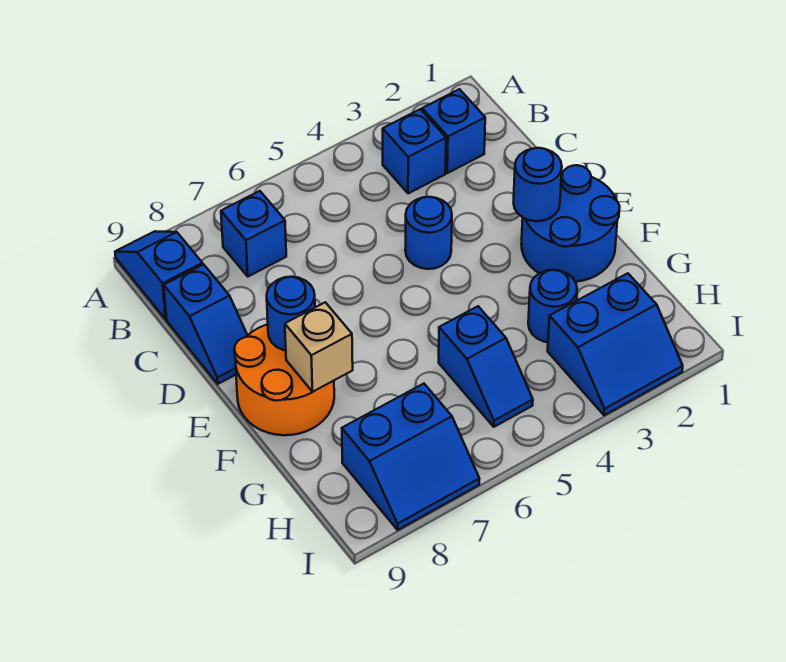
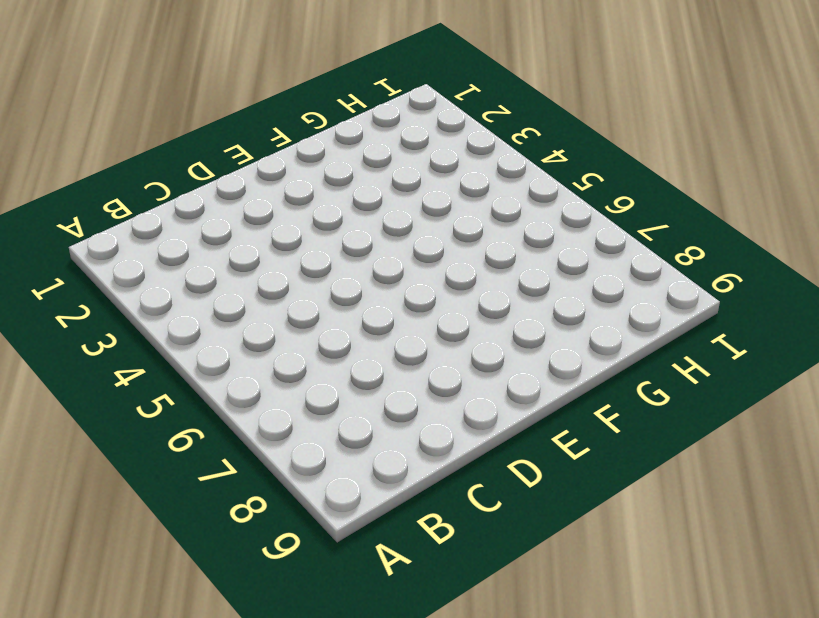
none -> blue 1x2 slope [115,231,203,319]
none -> blue 1x1 brick [422,89,485,173]
none -> blue 1x1 brick [383,109,446,194]

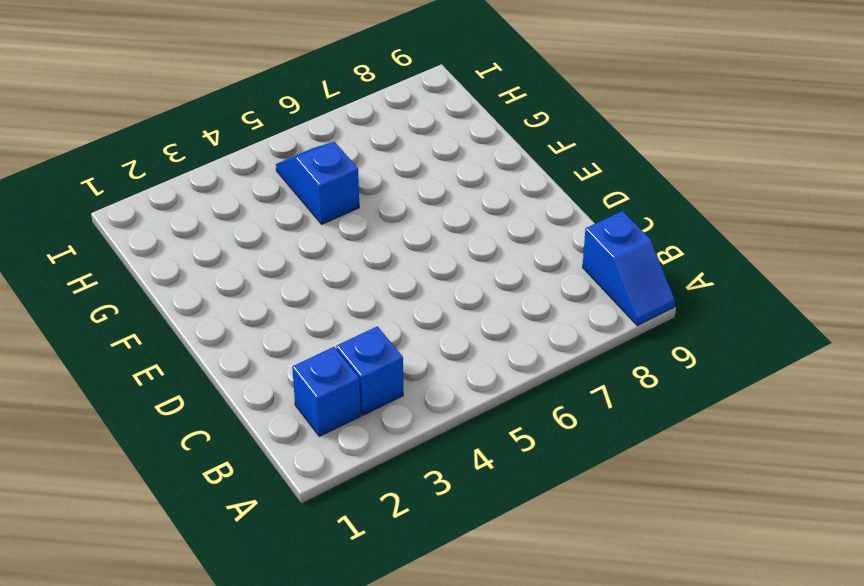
none -> blue 1x1 brick [221,191,286,276]
none -> blue 1x2 slope [164,264,248,384]
none -> blue 1x1 round brick [405,197,452,269]

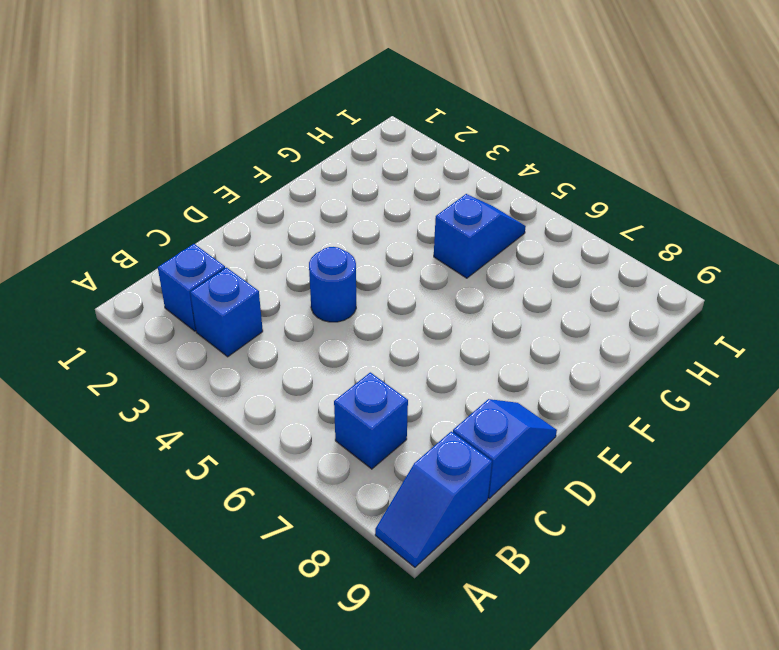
none -> blue 2x2 round brick [521,165,620,282]
none -> orange 2x2 round brick [234,324,334,435]
none -> blue 1x1 round brick [528,270,577,342]

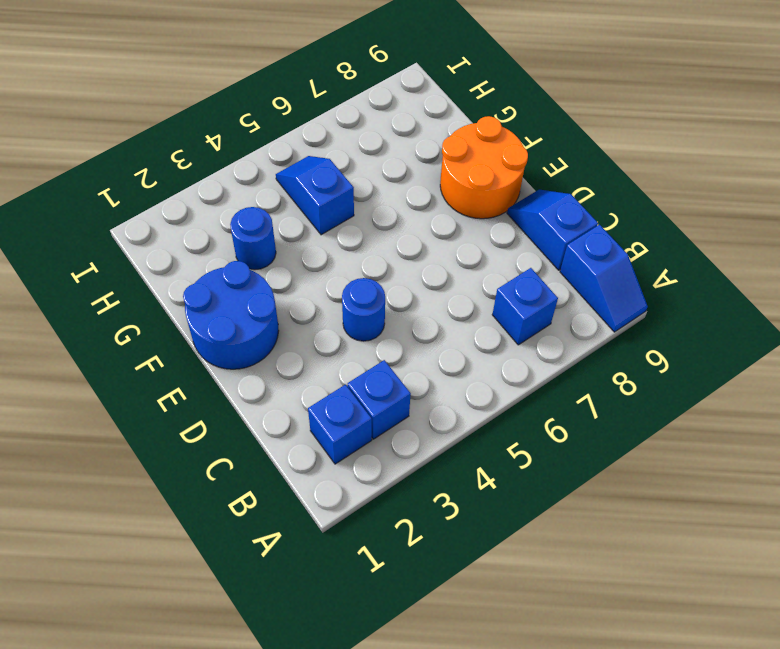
none -> blue 2x2 slope [548,273,683,415]
none -> blue 2x2 slope [342,384,479,530]
none -> blue 1x1 round brick [513,148,562,221]

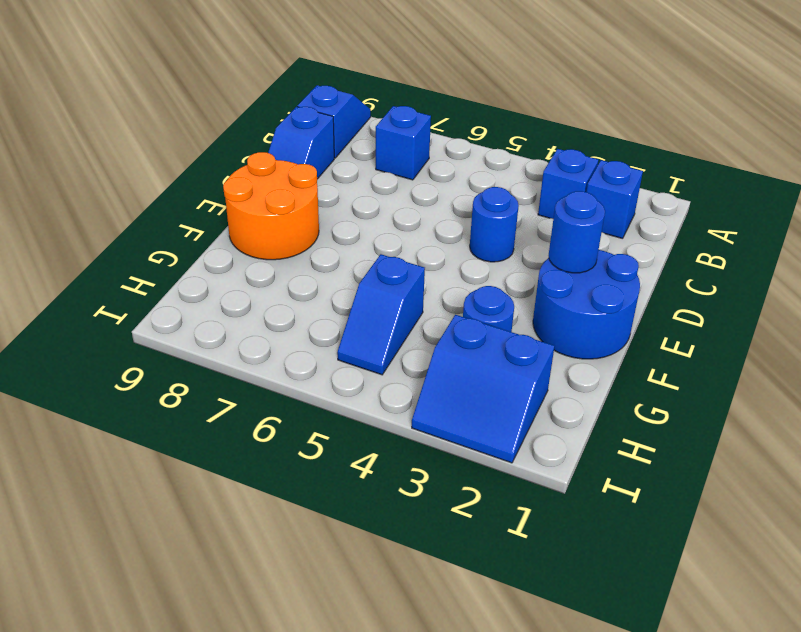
none -> blue 2x2 slope [342,384,479,530]
none -> blue 1x1 round brick [267,277,315,350]
none -> tan 1x1 brick [285,302,353,392]

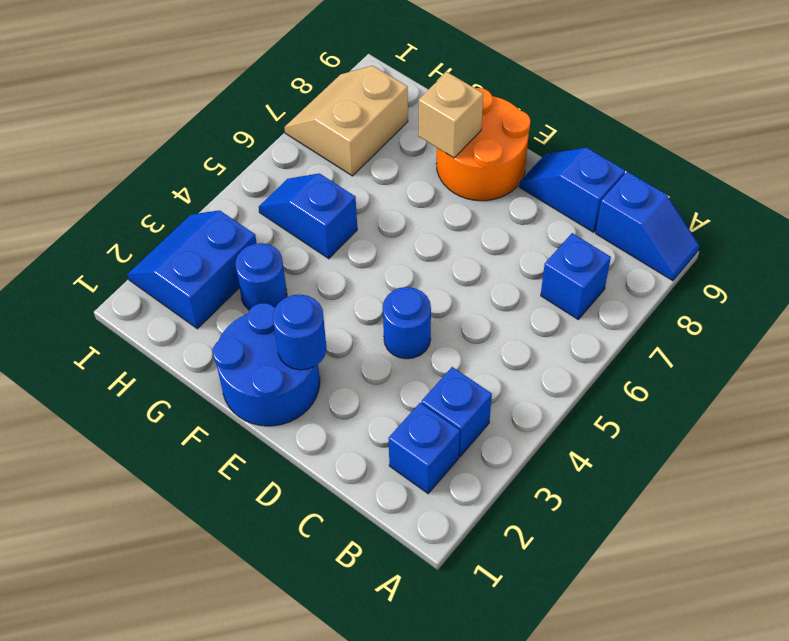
tan 2x2 slope [284,66,408,176] -> blue 2x2 slope [342,384,479,530]
none -> blue 1x1 round brick [267,277,315,350]

